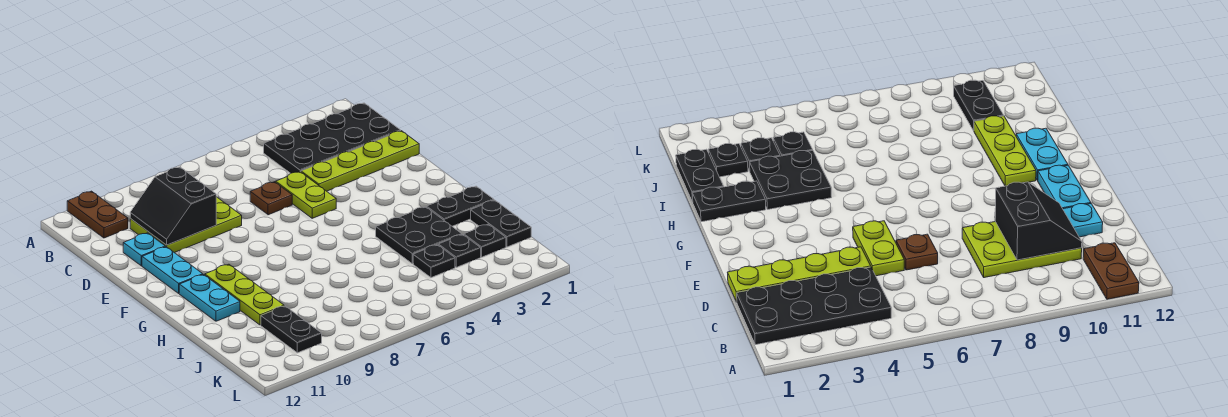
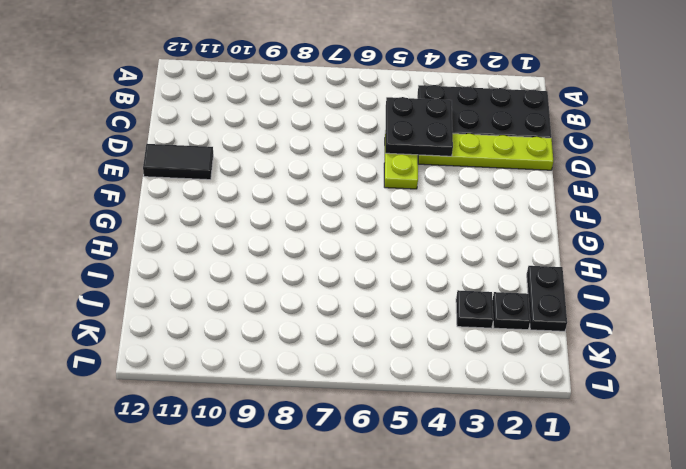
black 2x2 plate [385,97,453,156] -> black 2x2 plate moved to [376,207,462,264]
black 1x2 tile [143,144,213,180] -> cyan 1x2 plate [142,247,203,293]
none -> brown 1x2 plate [67,191,128,238]
none -> lime 2x3 plate [130,197,242,253]
none -> brown 1x1 plate [250,182,292,215]

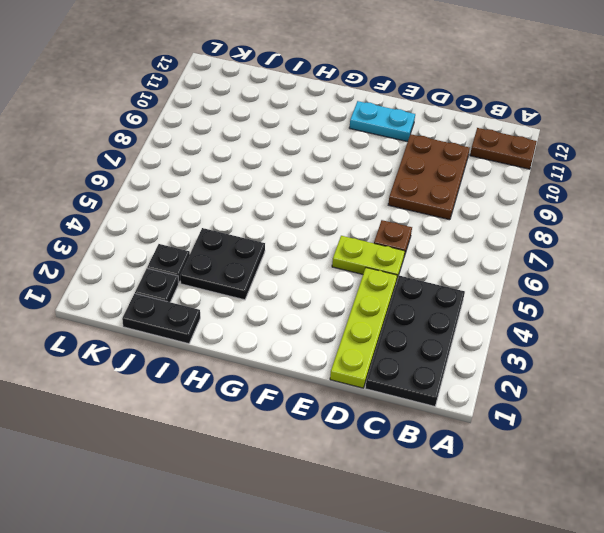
brown 2x3 plate [388,134,470,220] -> lime 2x3 plate [130,197,242,253]
none -> cyan 1x1 plate [123,233,165,266]
none -> lime 1x3 plate [205,264,284,325]
none -> cyan 1x2 plate [179,275,240,321]

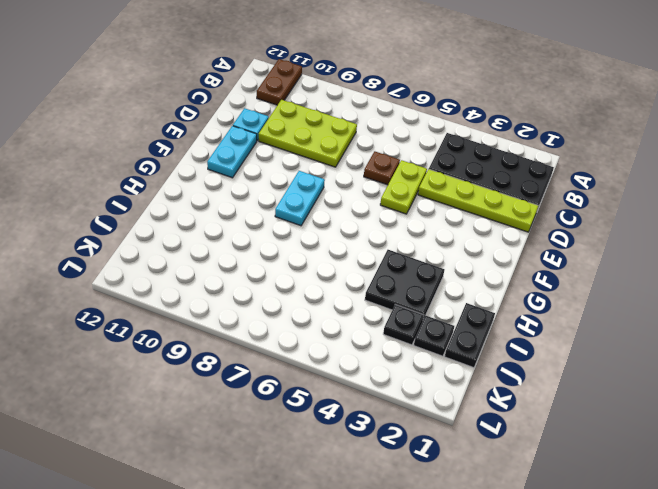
cyan 1x2 plate [275,171,325,226] -> cyan 1x2 plate moved to [179,275,240,321]
none -> lime 1x3 plate [205,264,284,325]
none -> black 1x2 plate [427,186,494,226]
none -> black 1x1 plate [413,245,455,278]

